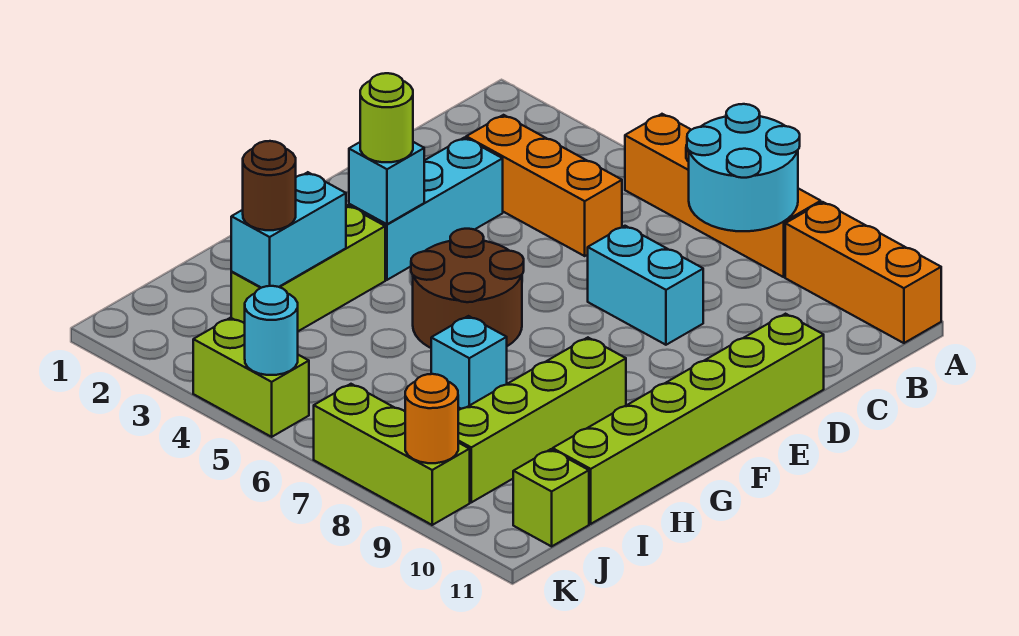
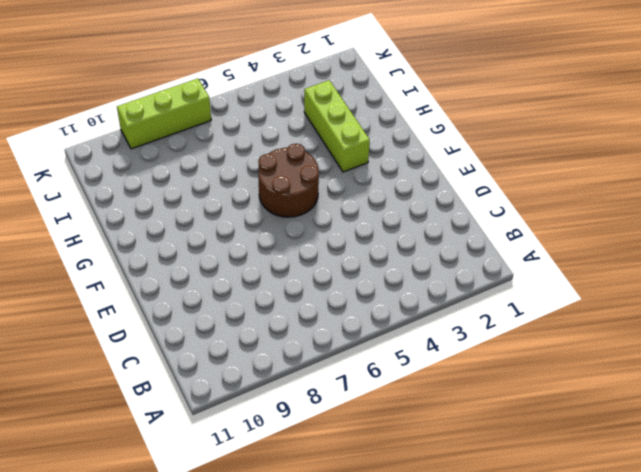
none -> orange 1x4 brick [625,114,821,277]
none -> orange 1x3 brick [785,202,941,343]
none -> orange 1x3 brick [466,115,622,256]

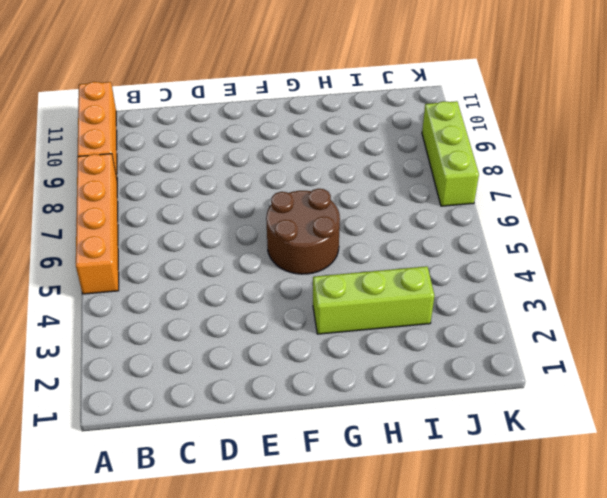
none -> orange 1x3 brick [466,115,622,256]
none -> cyan 1x3 brick [349,138,503,280]
none -> cyan 1x2 brick [588,226,703,345]

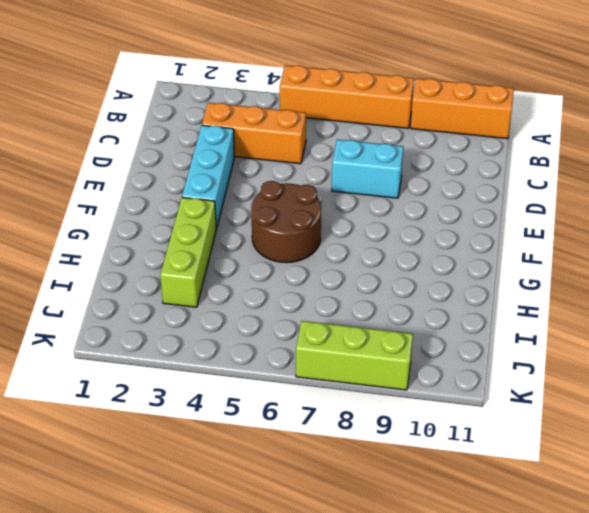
none -> lime 1x6 brick [553,314,824,524]
none -> lime 1x4 brick [458,338,626,502]
none -> cyan 1x1 brick [431,316,507,409]

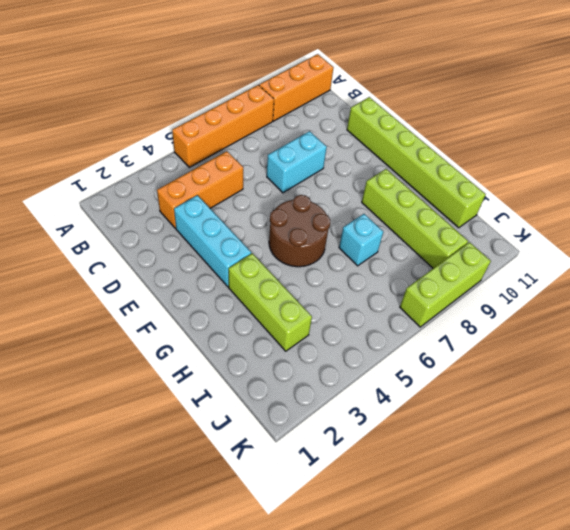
none -> lime 1x1 brick [513,449,589,546]
none -> lime 1x2 brick [193,318,309,437]
none -> cyan 2x2 round brick [687,104,800,231]

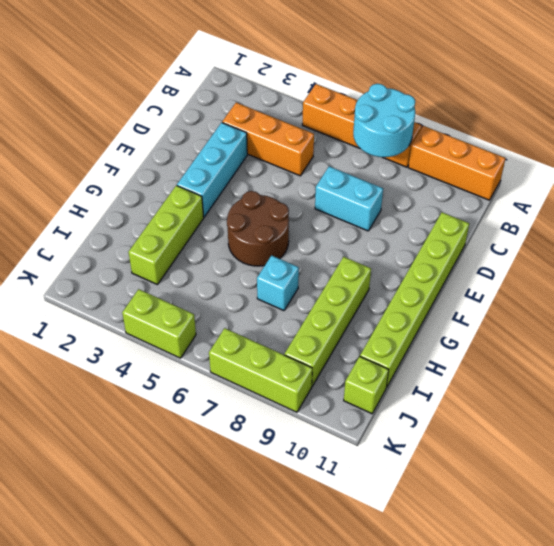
none -> cyan 1x1 brick [349,142,424,224]
none -> cyan 1x2 brick [231,172,346,288]
none -> cyan 1x1 round brick [245,286,298,375]

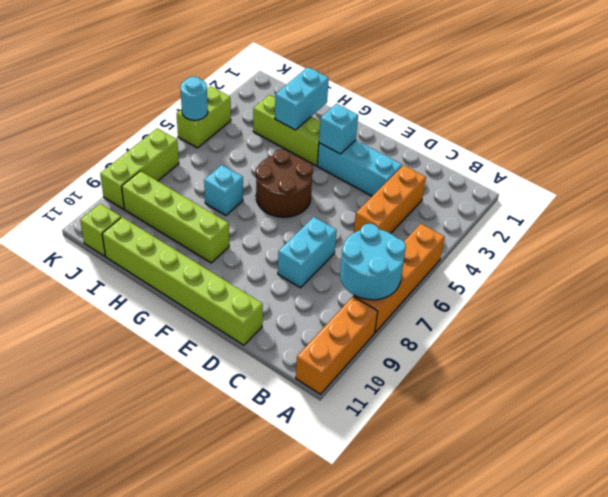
cyan 1x2 brick [275,67,329,130] -> cyan 1x2 brick turned to [231,172,346,288]
none -> orange 1x1 round brick [405,374,458,463]
none -> lime 1x1 round brick [360,73,413,162]
none -> brown 1x1 round brick [243,141,296,230]

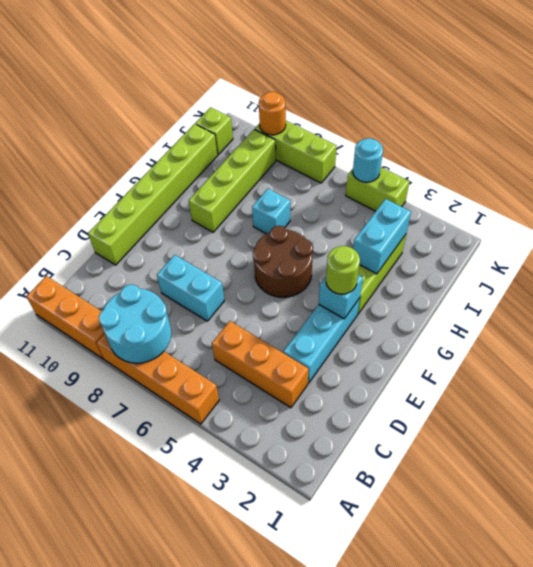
none -> brown 1x1 round brick [243,141,296,230]

